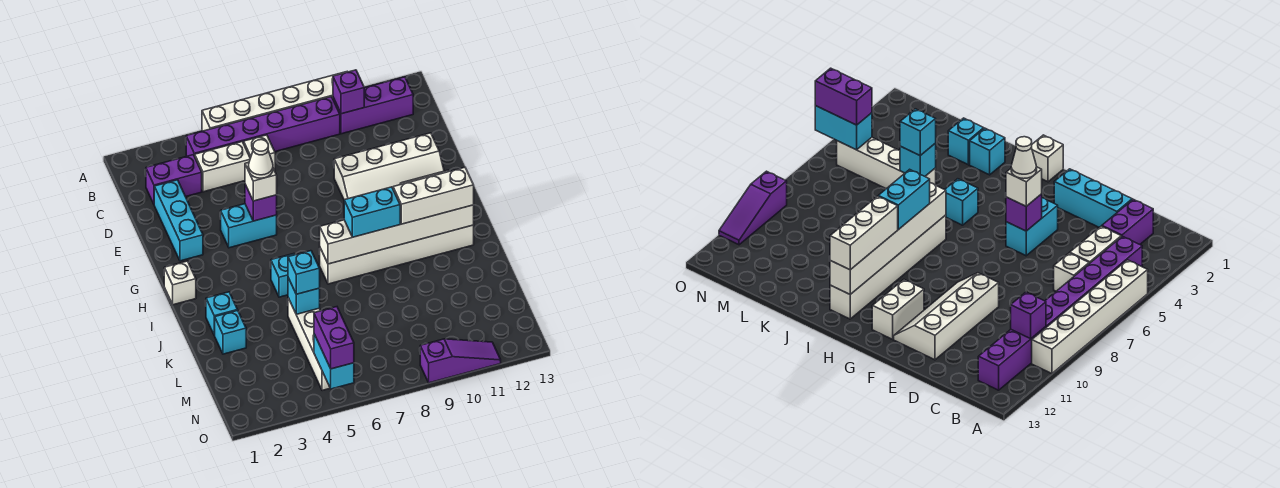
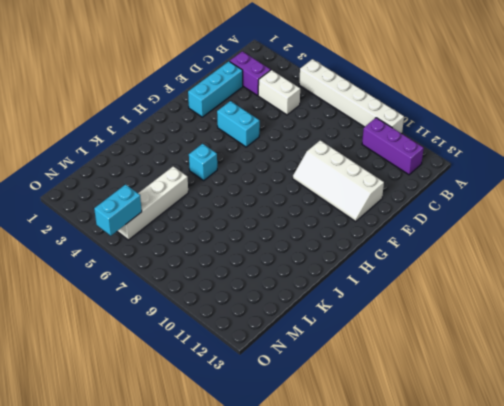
none -> purple 1x6 brick [186,97,340,156]
none -> white 1x1 brick [244,135,275,171]
none -> white 1x2 brick [872,280,924,339]

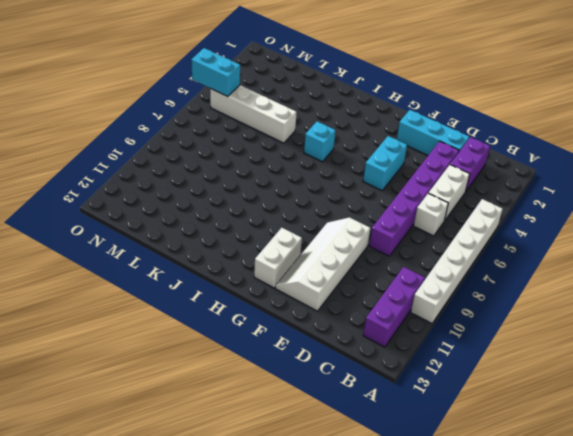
purple 1x6 brick [369,141,459,256] -> purple 1x6 brick moved to [186,97,340,156]
none -> white 1x1 brick [164,261,196,305]
none -> white 1x6 brick [319,225,474,284]
none -> cyan 1x1 brick [206,292,238,335]

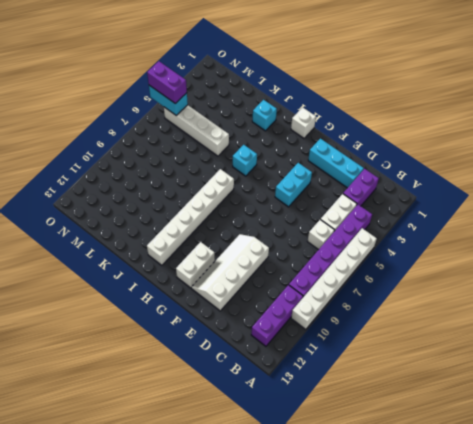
none -> cyan 1x1 brick [214,311,246,354]
none -> purple 1x3 slope [420,339,501,383]
none -> purple 1x1 brick [333,70,364,114]

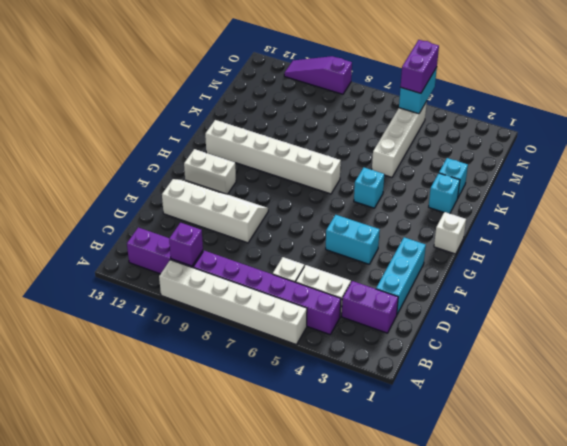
none -> purple 1x1 brick [245,185,277,221]
none -> white 1x6 brick [320,205,474,264]
none -> cyan 1x1 brick [288,278,320,314]

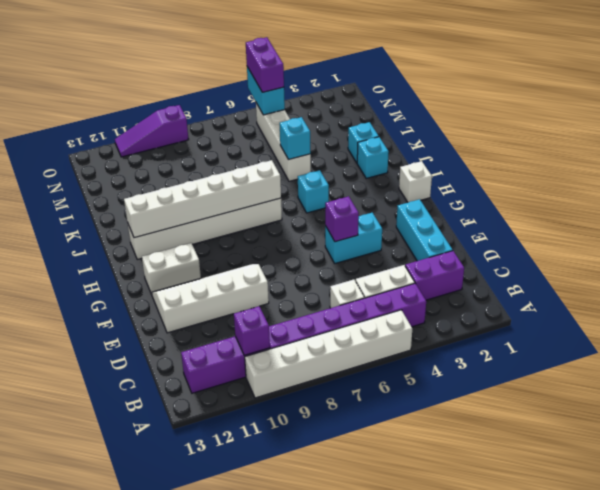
none -> white 1x1 brick [245,163,277,201]
none -> cyan 1x2 brick [344,187,400,237]
none -> white 1x3 brick [393,167,474,224]

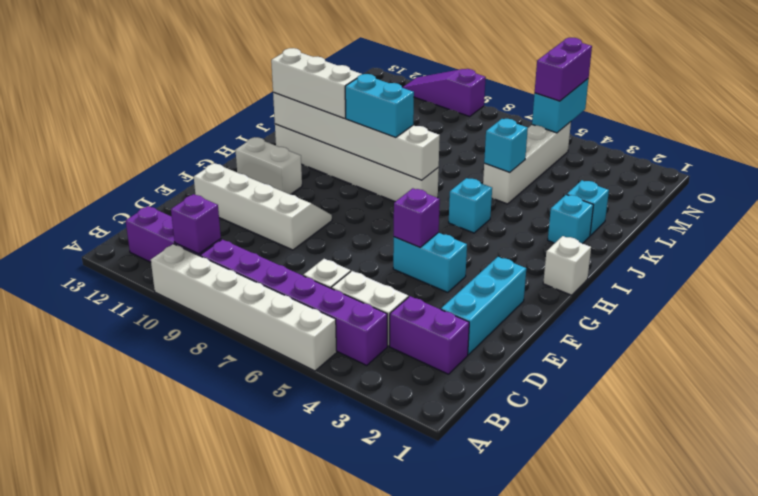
none -> white 1x1 brick [245,163,277,201]
none -> cyan 1x1 brick [288,251,320,294]
none -> white 1x1 cone [248,140,273,178]

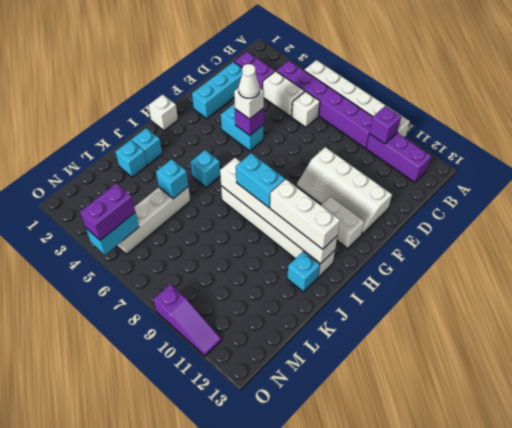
cyan 1x1 brick [287,252,320,292] -> cyan 1x1 brick moved to [288,251,320,294]

